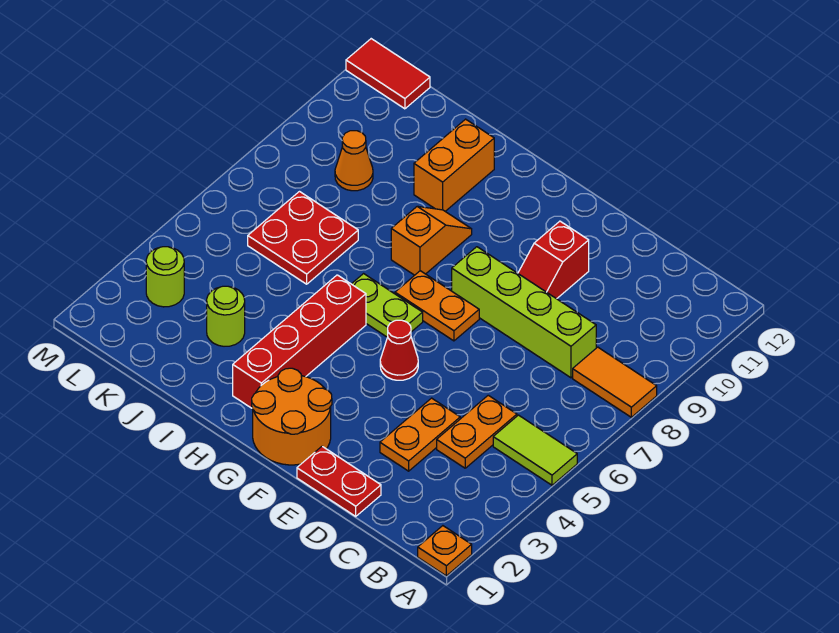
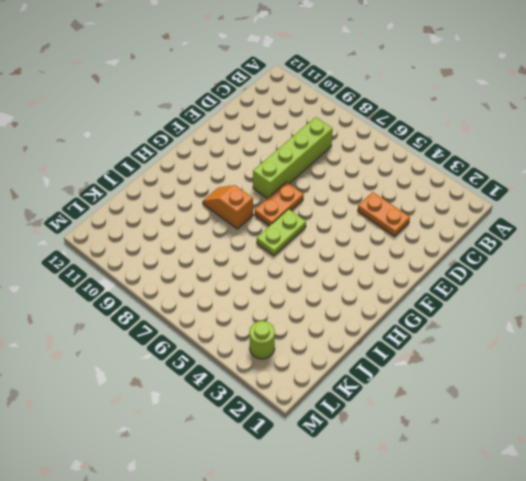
none -> orange 1x1 plate [418,526,472,576]
none -> lime 1x2 tile [493,415,577,485]
none -> orange 1x2 tile [573,347,657,417]

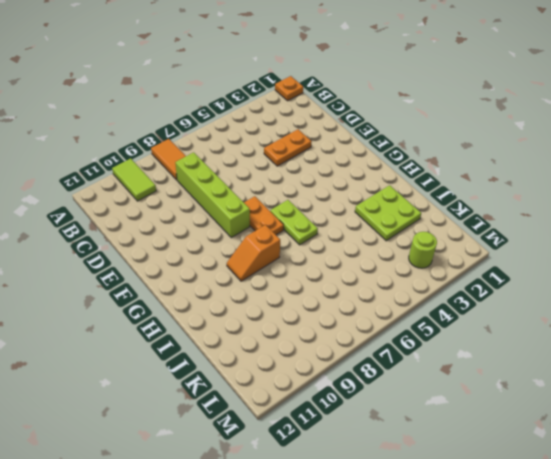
lime 1x2 tile [112,158,156,201] -> lime 1x2 tile moved to [493,415,577,485]
lime 2x2 plate [355,185,421,241] -> lime 1x1 round brick [207,286,245,346]
none -> orange 1x2 plate [437,395,517,468]
none -> red 1x2 plate [297,446,381,516]
none -> red 1x2 slope [518,221,589,299]

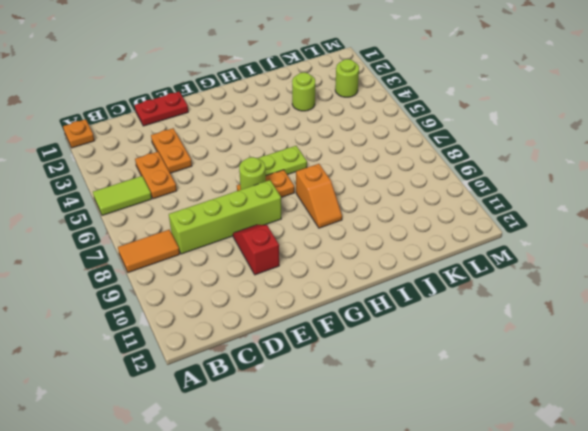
lime 1x1 round brick [239,157,266,190] -> none
none -> orange 2x2 round brick [252,368,332,465]
none -> red 1x1 cone [380,320,418,380]
none -> red 1x4 brick [233,275,366,408]

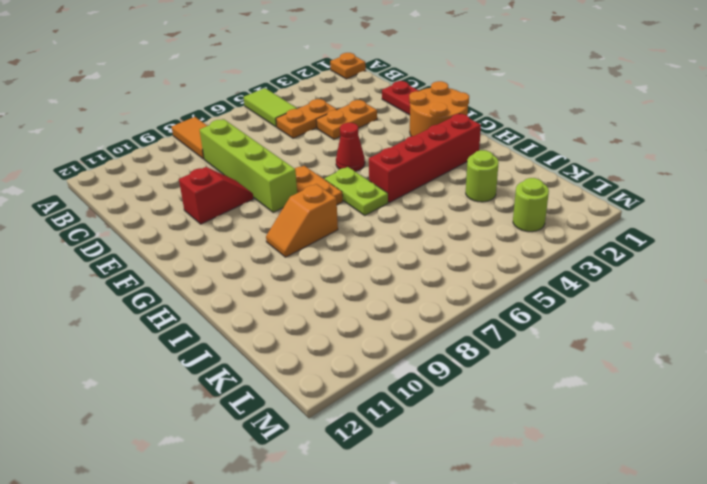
none -> orange 1x2 brick [414,119,494,211]
none -> red 2x2 plate [248,192,358,284]
none -> orange 1x1 cone [335,131,373,191]

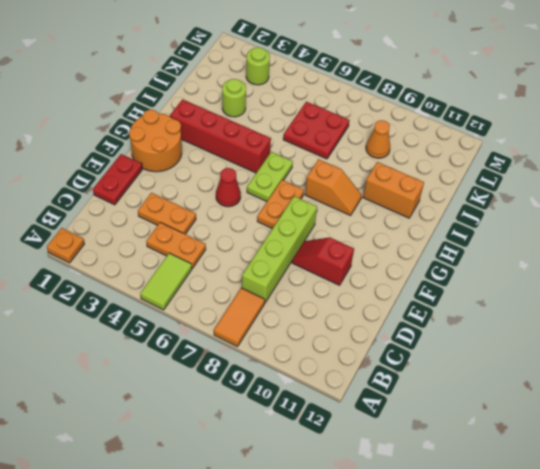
none -> red 1x2 tile [346,39,430,109]

